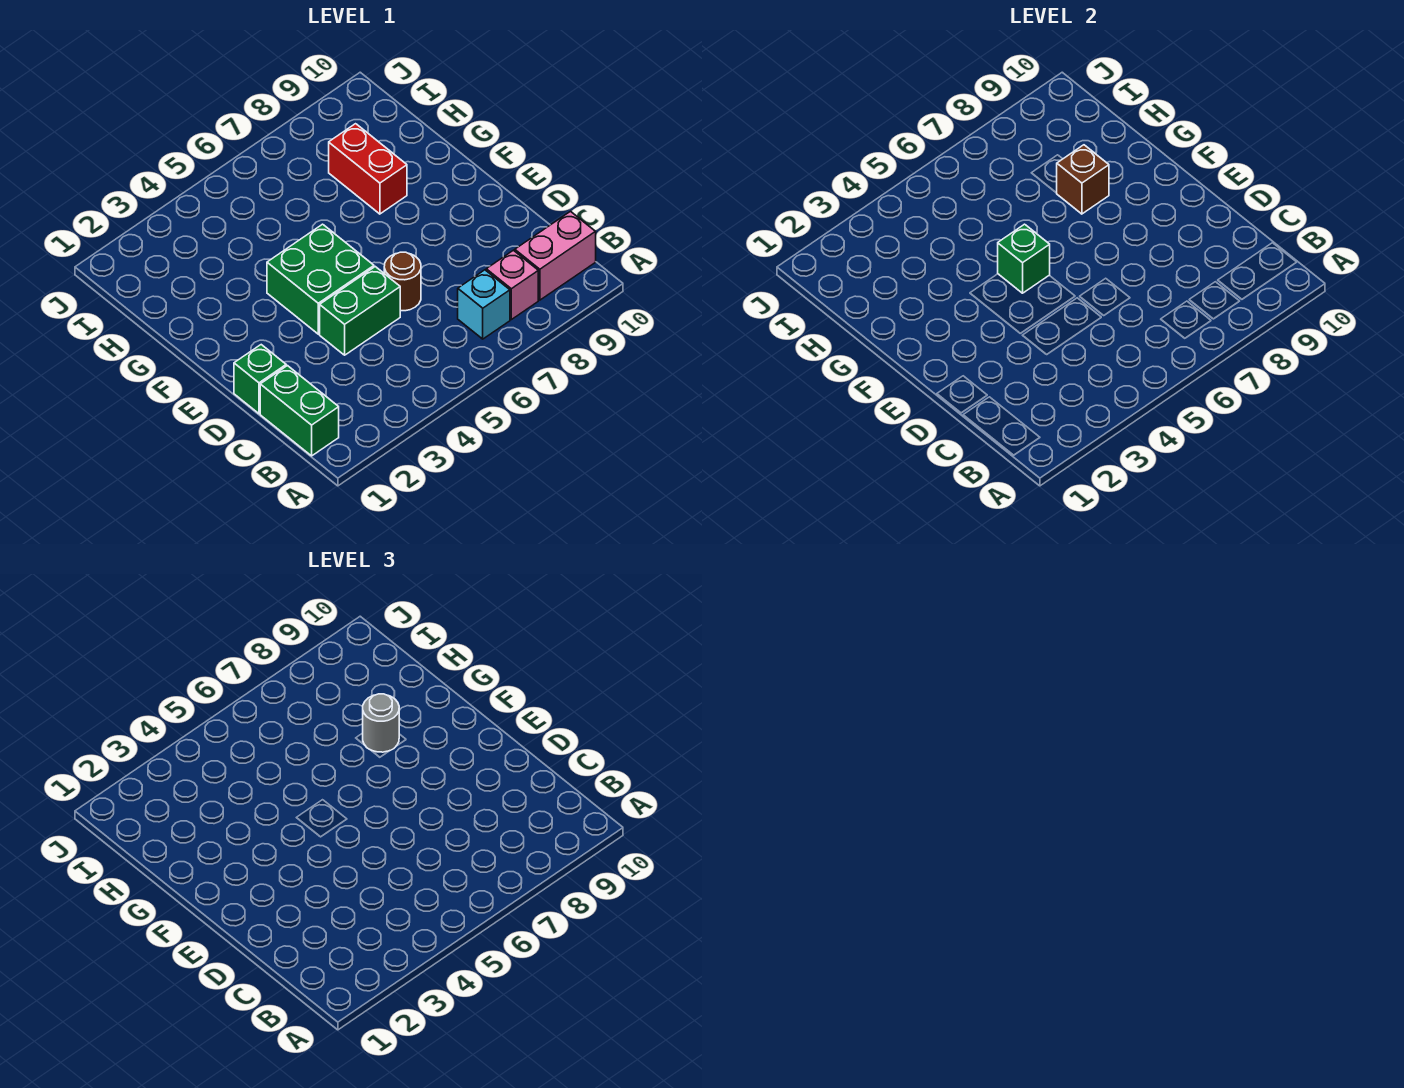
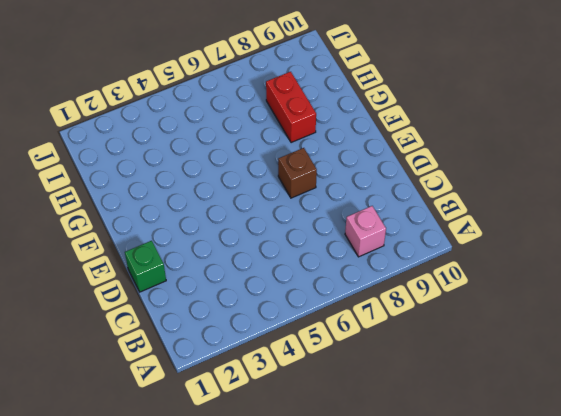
brown 1x1 brick [278,148,317,198] -> brown 1x1 brick moved to [1057,145,1109,214]
none -> green 1x2 brick [260,366,339,456]
none -> cyan 1x1 brick [458,270,510,339]
none -> pink 1x2 brick [515,212,596,300]

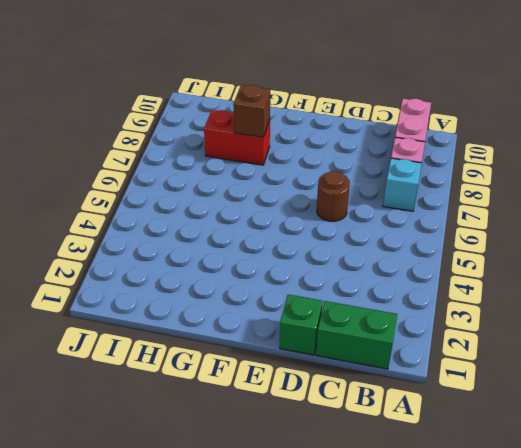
none -> green 1x2 brick [320,267,400,355]
none -> green 2x2 brick [267,224,374,334]
none -> green 1x1 brick [998,224,1050,293]

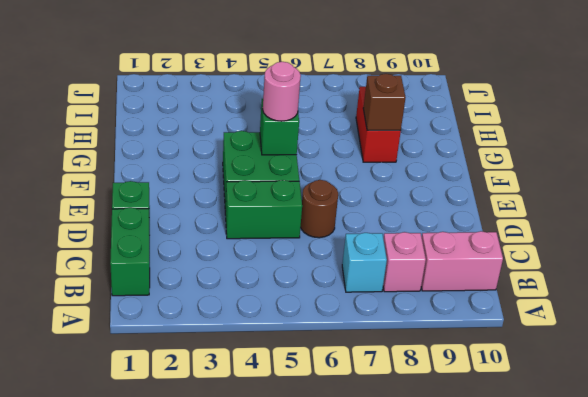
pink 1x1 round brick [263,62,301,121] -> none
none -> grey 1x1 round brick [363,694,399,752]

